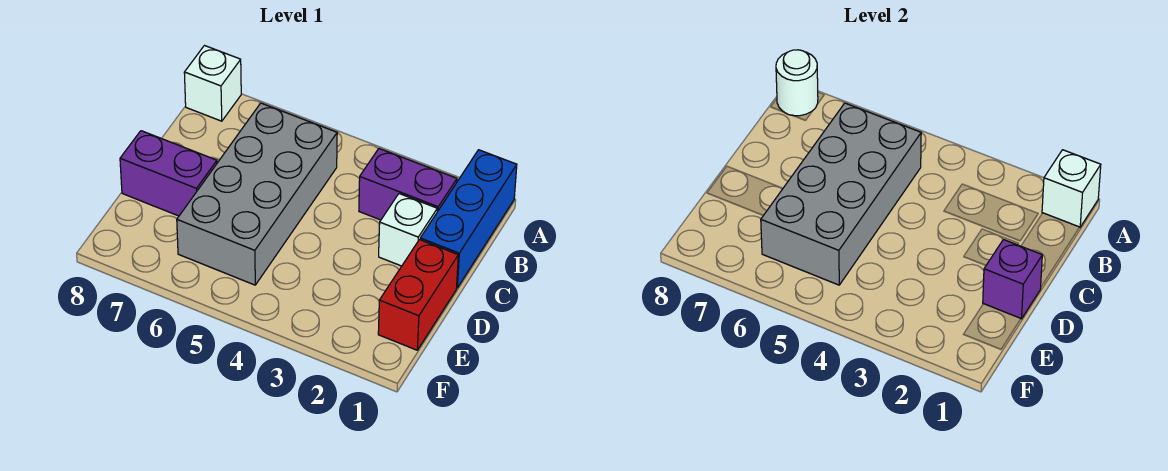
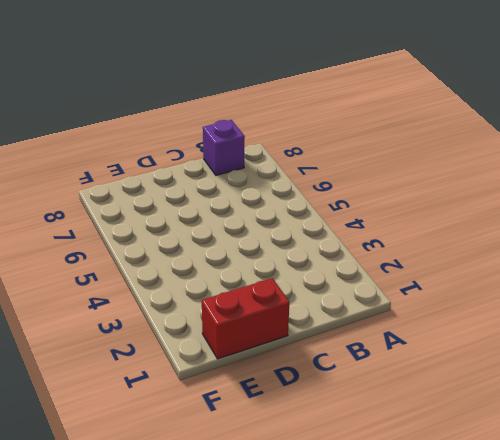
purple 1x1 brick [203,120,245,175] -> purple 1x1 brick moved to [983,240,1042,319]
none -> blue 1x3 brick [420,150,517,288]
none -> white 1x1 brick [184,46,241,121]

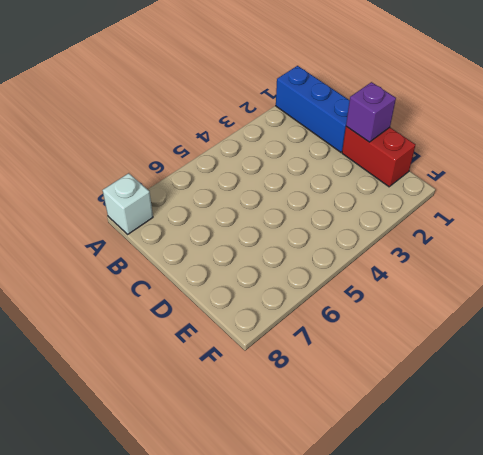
none -> purple 1x2 brick [359,149,457,220]
none -> grey 2x4 brick [177,103,337,285]

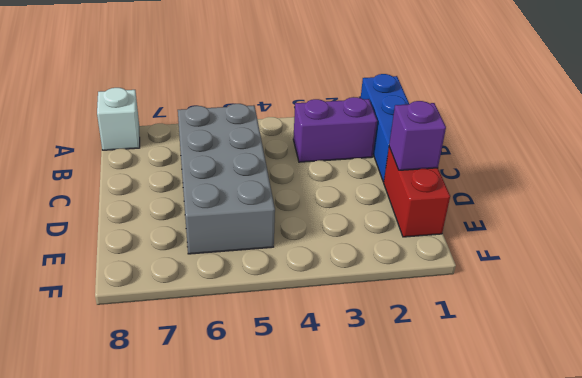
none -> white 1x1 brick [379,194,437,266]
none -> purple 1x2 brick [120,131,217,216]

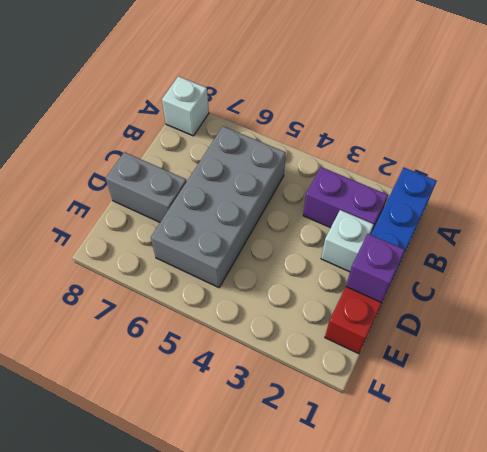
grey 1x2 brick [106,152,187,222] -> purple 1x2 brick [120,131,217,216]
none -> white 1x1 brick [1042,150,1101,227]
none -> white 1x1 round brick [776,50,818,116]

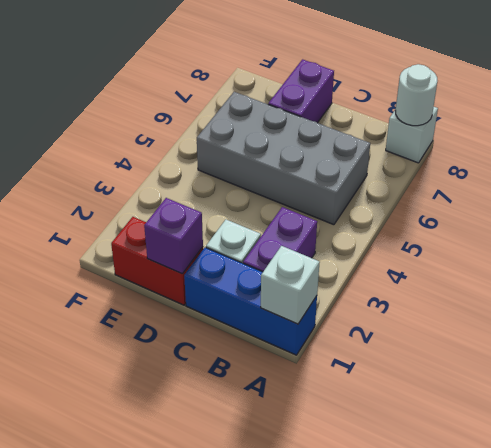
none -> grey 2x4 brick [761,103,921,285]

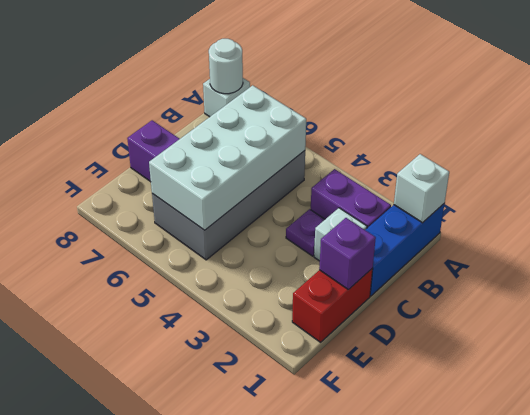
white 2x4 brick [149,85,306,230] -> grey 2x4 brick [761,103,921,285]
purple 1x1 plate [286,209,325,256] -> none

